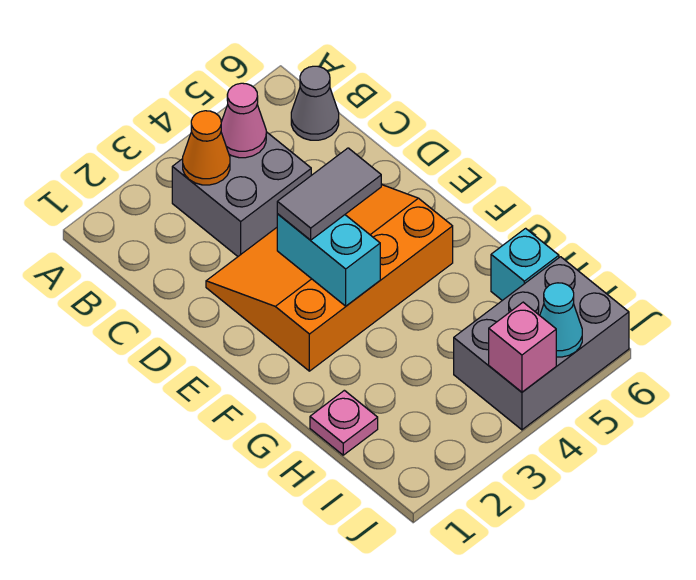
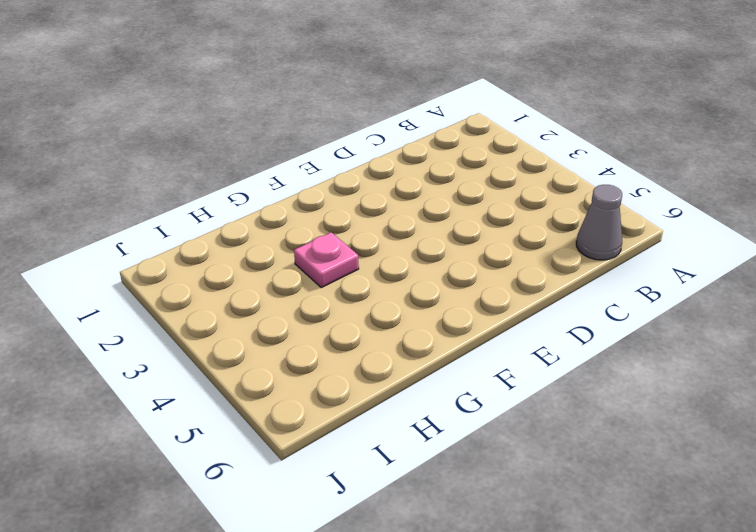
pink 1x1 plate [294,232,359,288] -> pink 1x1 plate moved to [310,390,378,455]
none -> grey 2x2 brick [172,132,311,256]
none -> orange 3x4 slope [206,184,453,371]
none -> cyan 1x1 brick [491,228,559,300]

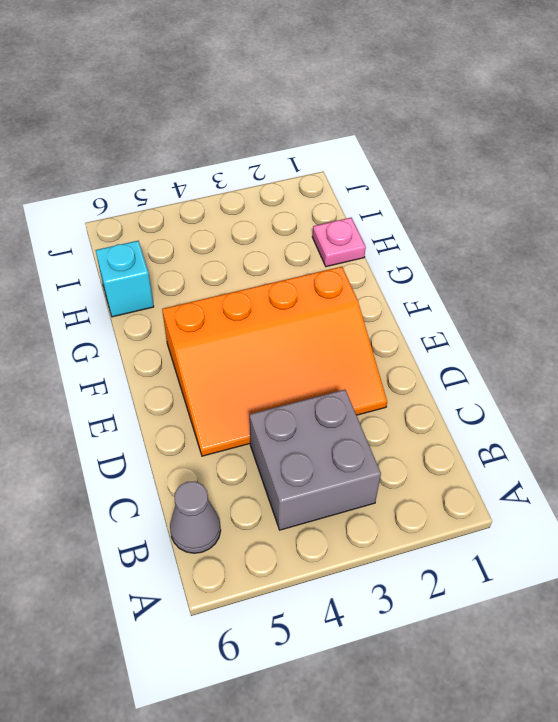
none -> grey 2x3 brick [454,257,629,430]
none -> orange 1x1 cone [183,111,230,185]
none -> pink 1x1 cone [221,83,266,158]

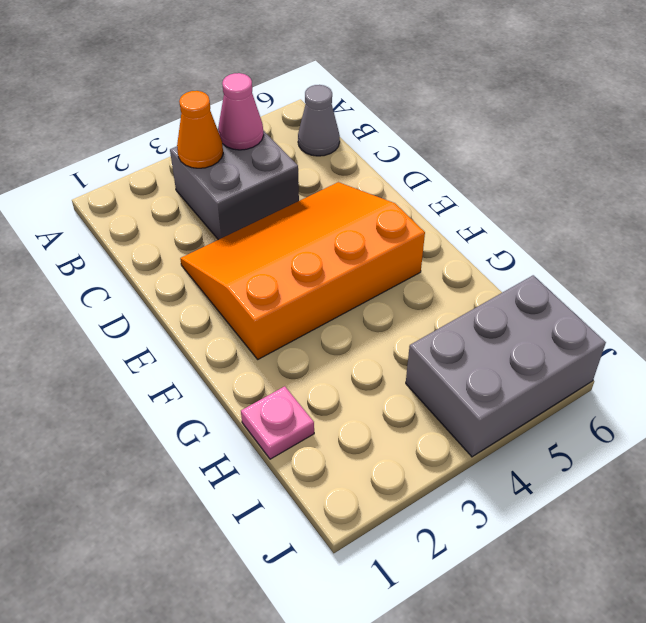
none -> cyan 1x1 brick [491,228,559,300]
none -> cyan 1x2 brick [277,214,380,306]
none -> pink 1x1 brick [489,302,556,392]

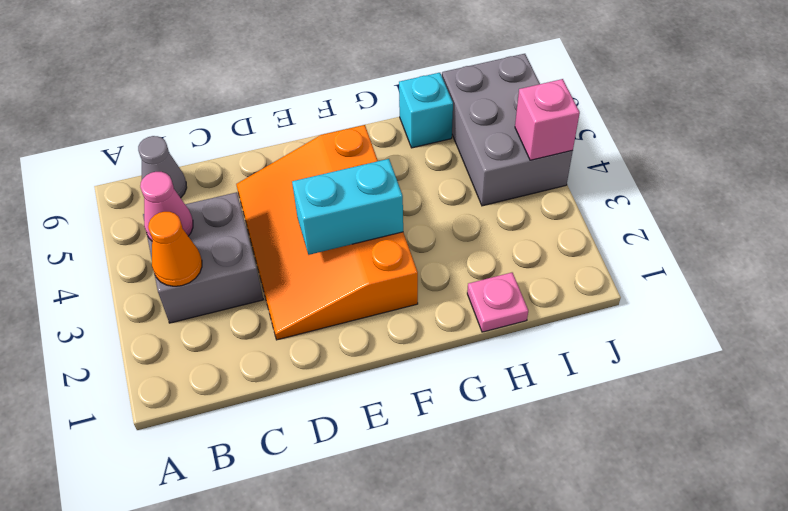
none -> cyan 1x1 cone [540,283,582,357]
none -> grey 1x2 tile [277,148,381,240]

